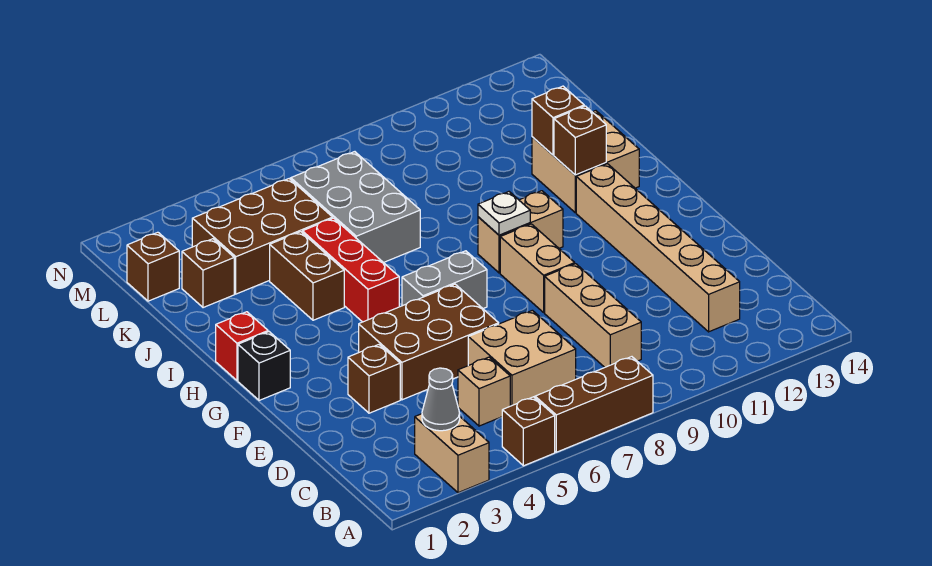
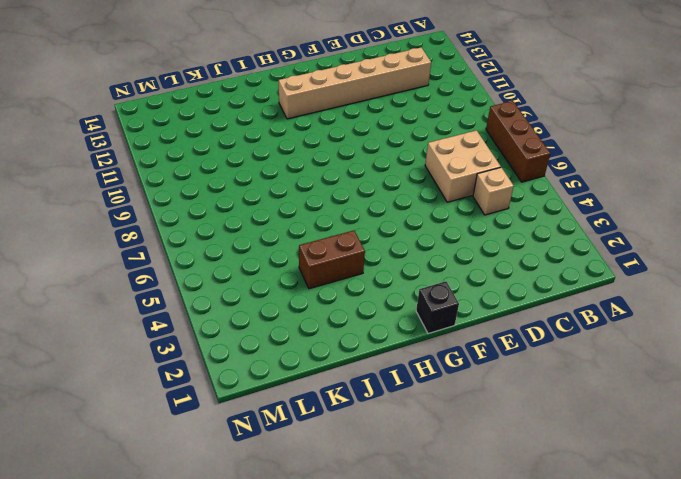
none -> tan 1x2 brick [415,414,489,493]
none -> brown 1x1 brick [502,397,555,466]
none -> tan 1x3 brick [545,264,641,367]

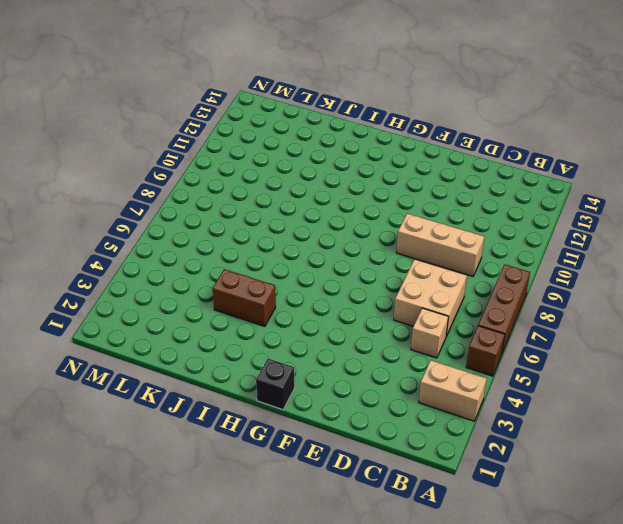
none -> tan 1x6 brick [576,164,740,332]
none -> brown 1x1 brick [348,345,400,413]
none -> brown 2x3 brick [359,284,499,400]

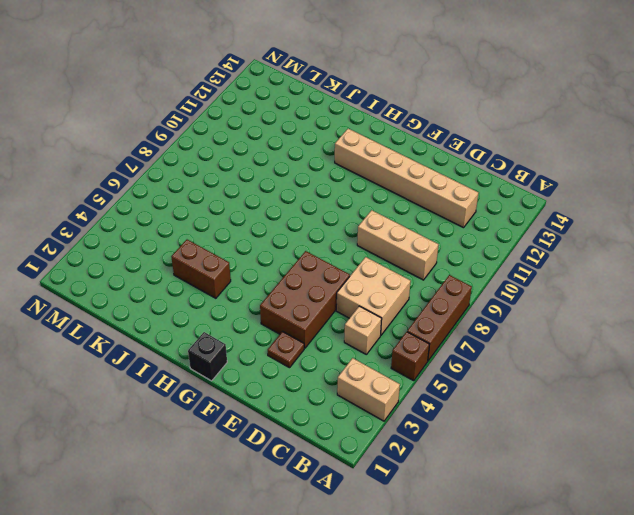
brown 1x1 plate [268,331,304,368] -> brown 1x1 brick [348,345,400,413]
none -> tan 1x2 brick [500,224,575,312]
none -> grey 1x2 brick [402,251,487,308]
none -> red 1x1 brick [216,312,268,381]

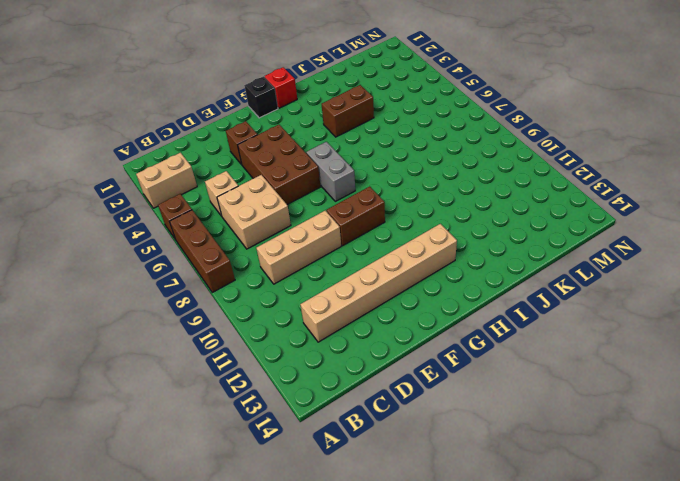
brown 1x2 brick [326,187,385,246] -> tan 1x2 brick [500,224,575,312]
none -> red 1x3 brick [302,218,399,322]
none -> tan 1x2 brick [478,191,563,273]
none -> tan 2x2 brick [532,111,639,213]

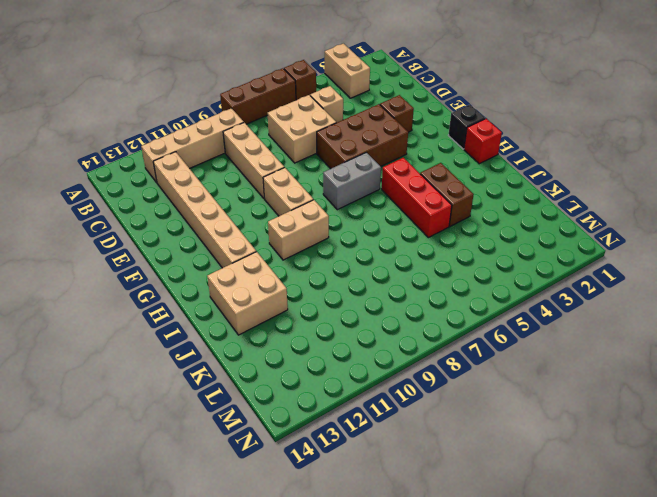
tan 1x4 brick [141,108,244,182] -> none
none -> grey 2x3 brick [291,152,420,263]
none -> brown 1x1 brick [182,239,234,308]
none -> brown 2x3 brick [192,179,333,294]

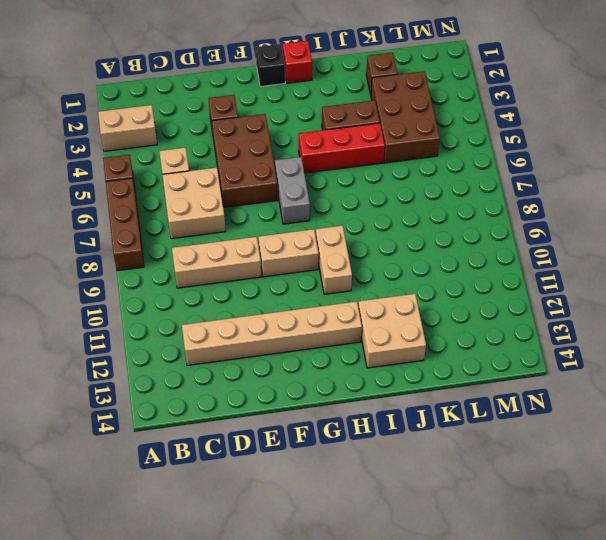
none -> grey 2x3 brick [291,152,420,263]
none -> brown 1x1 brick [127,232,179,301]
none -> grey 1x1 cone [422,368,460,431]

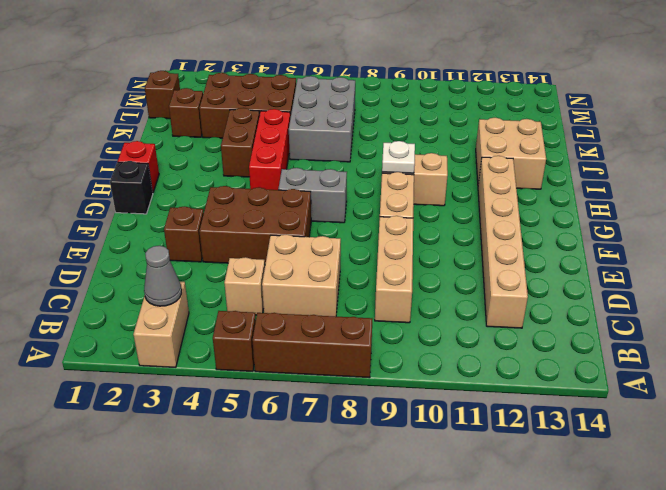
none -> brown 1x1 brick [554,106,606,175]
none -> brown 1x1 brick [532,86,584,155]

